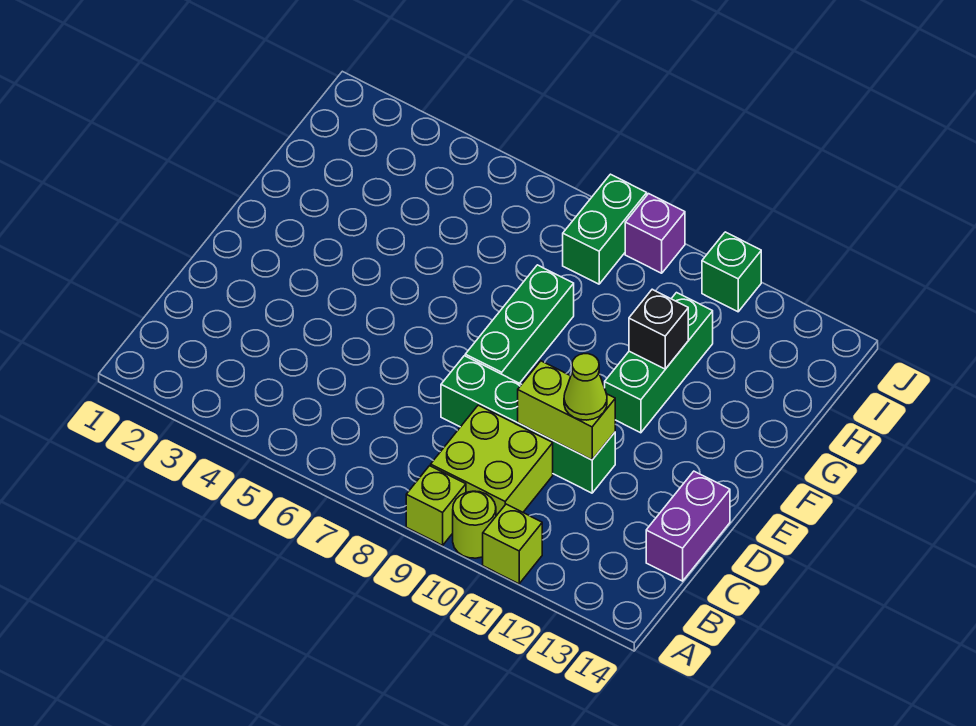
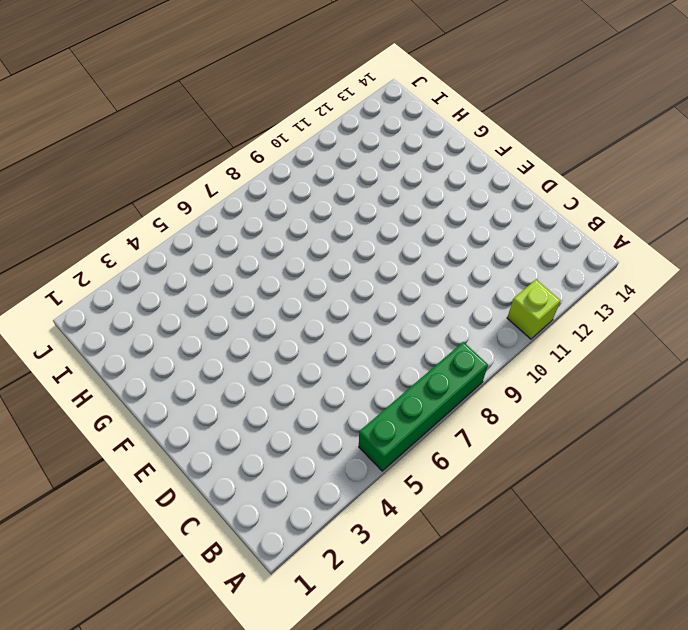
green 1x4 brick [359,342,488,471] -> green 1x4 brick moved to [441,356,615,493]
none -> lime 1x1 brick [406,466,466,545]
none -> lime 1x1 round brick [453,491,496,558]
none -> lime 2x2 brick [431,405,553,516]

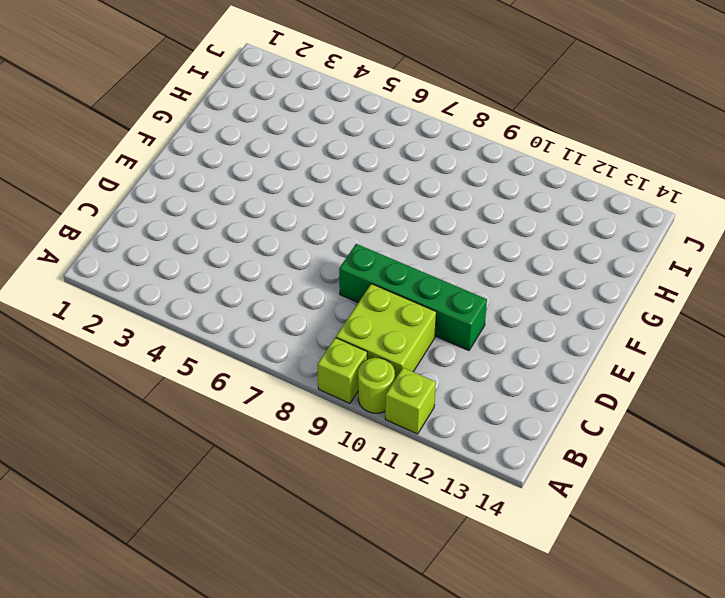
none -> purple 1x2 brick [646,471,730,581]
none -> green 1x3 brick [465,265,574,383]
none -> green 1x3 brick [605,293,713,433]

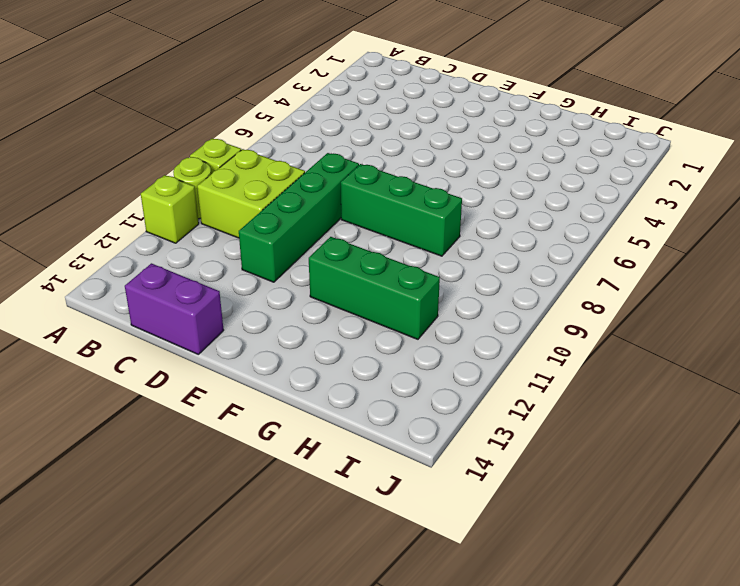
none -> green 1x2 brick [563,174,647,284]
none -> purple 1x1 brick [625,194,685,273]
none -> green 1x1 brick [702,232,761,312]

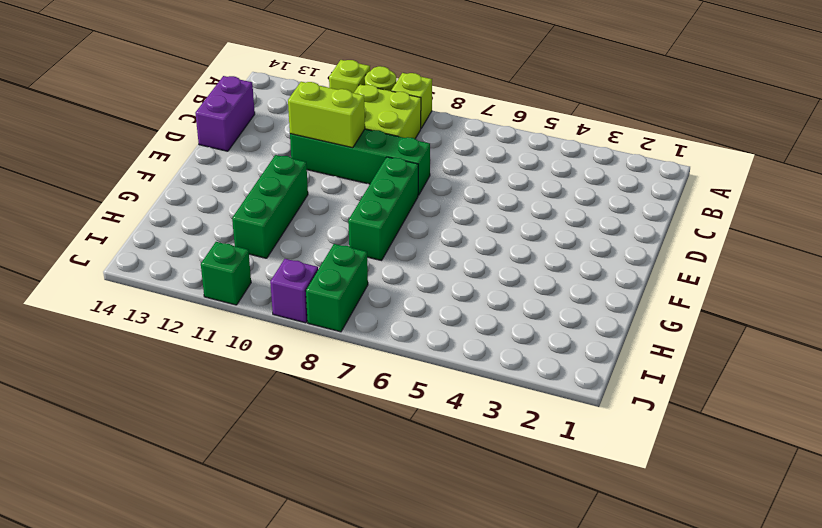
none -> black 1x1 brick [629,289,688,369]
none -> lime 1x1 cone [564,354,607,420]

